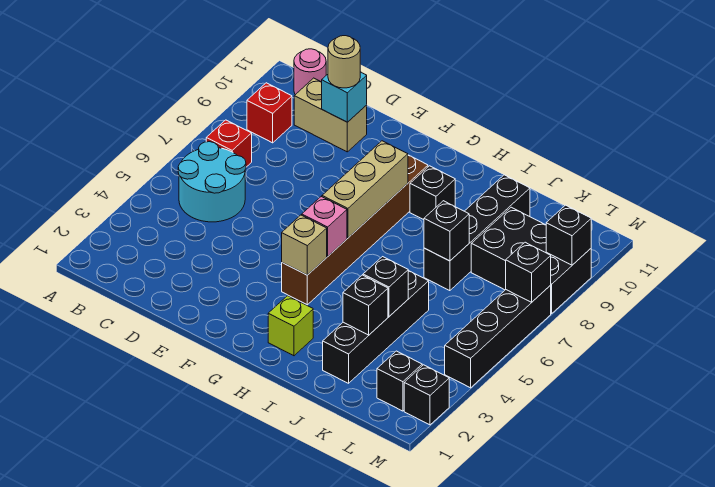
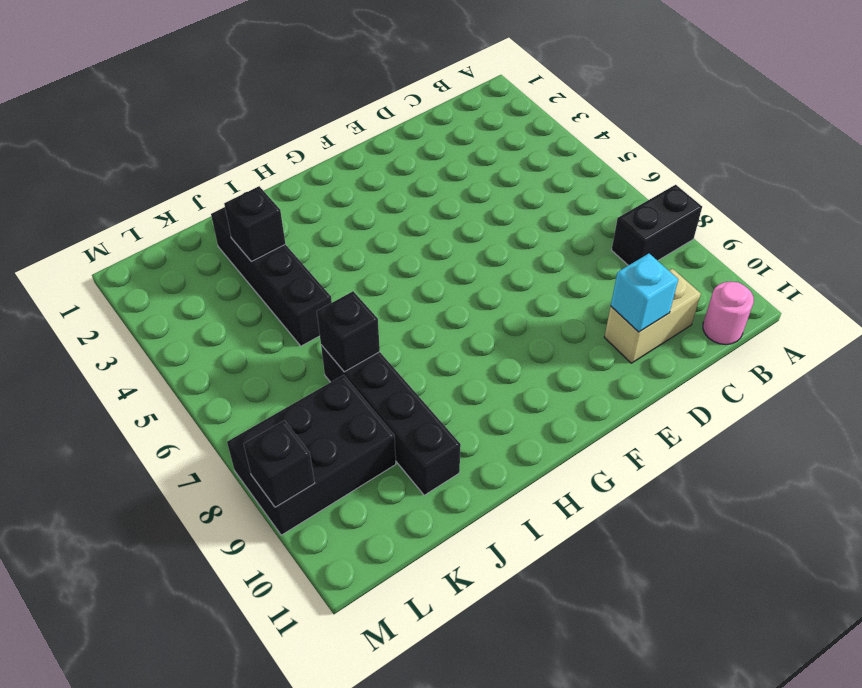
black 1x2 brick [612,185,702,265] -> none
none -> cyan 2x2 round brick [178,142,246,222]
none -> red 1x1 brick [206,120,252,167]
none -> red 1x1 brick [247,83,292,143]

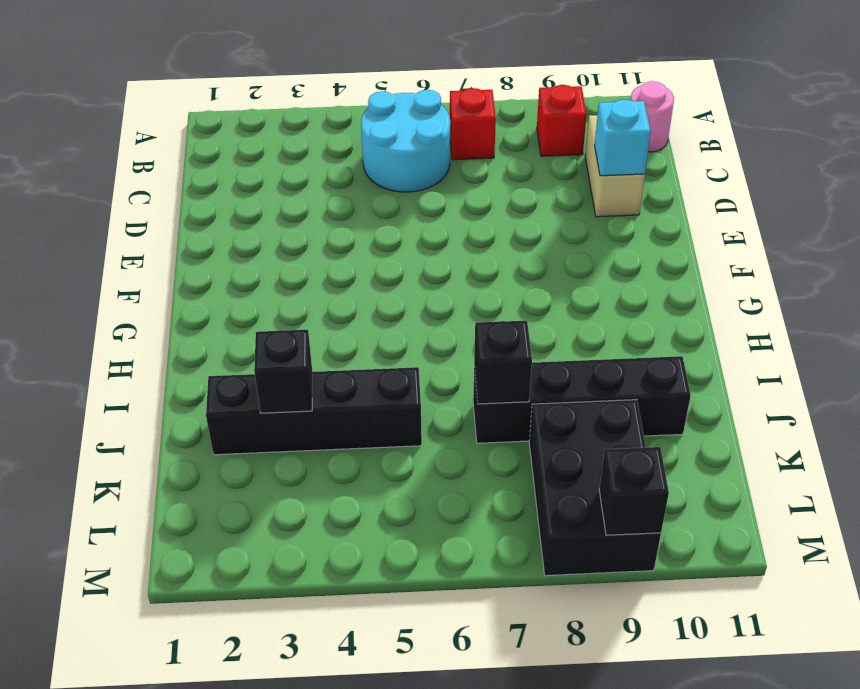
none -> brown 1x6 brick [282,155,428,305]
none -> lime 1x1 brick [268,296,313,356]
none -> black 1x1 brick [410,166,455,220]

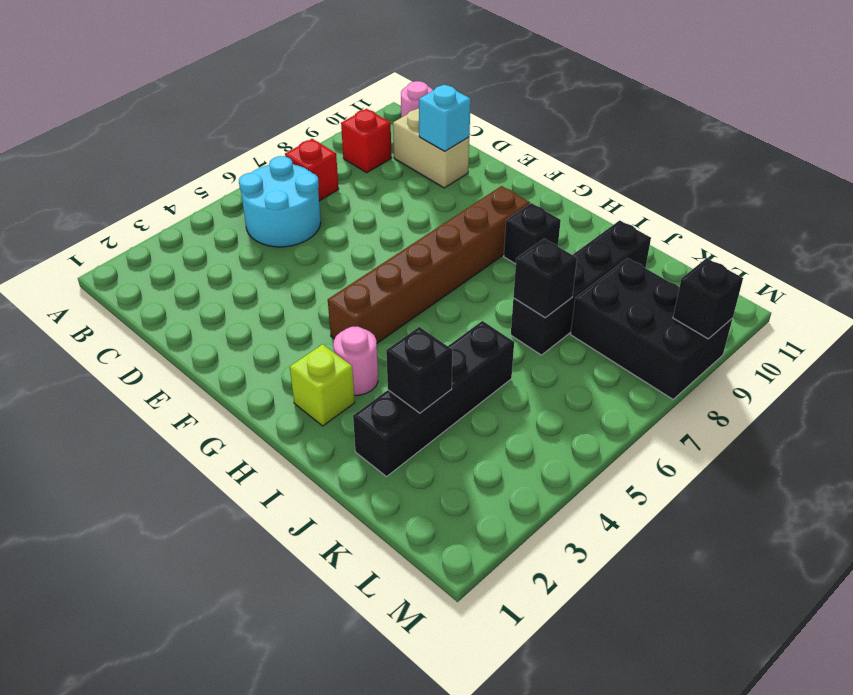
pink 1x1 round brick [333,327,378,395] -> none
none -> black 1x1 brick [377,351,422,411]
none -> black 1x1 brick [404,365,449,425]
none -> black 1x4 brick [445,285,551,388]

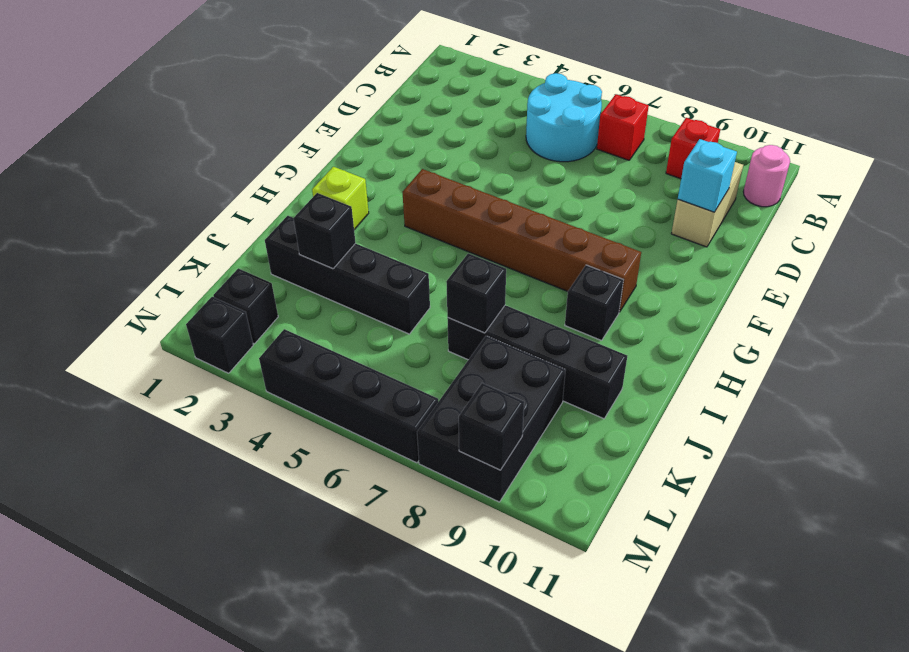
none -> tan 1x1 brick [282,215,327,275]
none -> pink 1x1 brick [302,197,347,257]
none -> tan 1x3 brick [322,141,408,238]

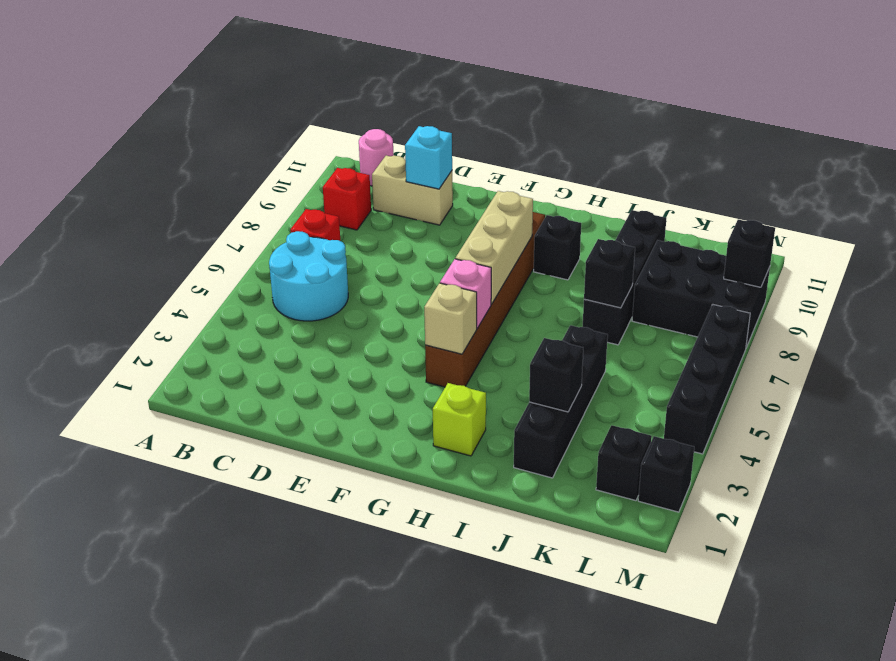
none -> black 1x1 brick [363,257,408,316]
none -> black 1x1 brick [506,242,551,302]
none -> tan 1x1 round brick [328,36,360,88]

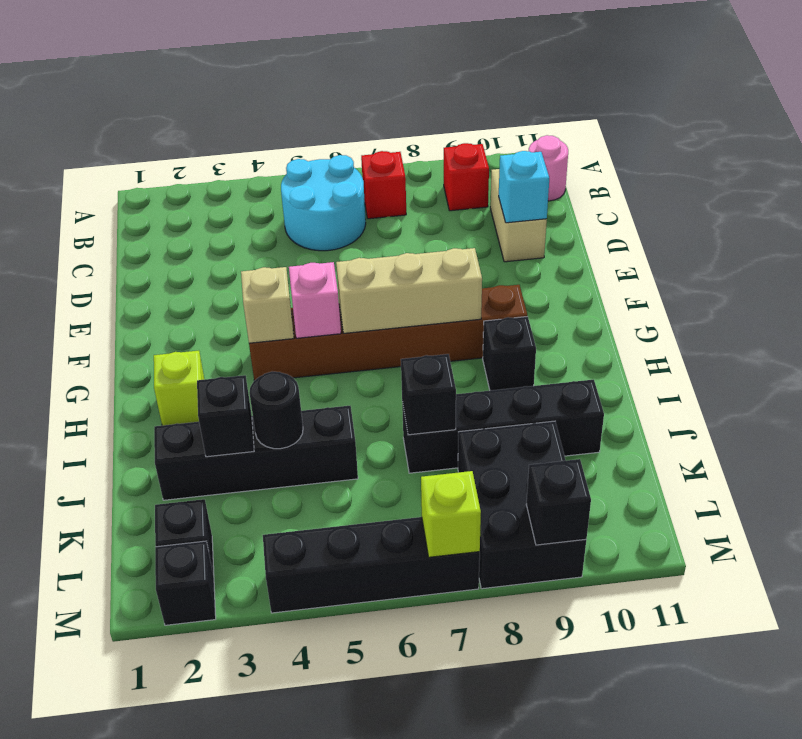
black 1x1 round brick [249,372,303,449] -> black 1x1 brick [363,257,408,316]
lime 1x1 brick [421,471,481,557] -> black 1x1 brick [506,242,551,302]
none -> tan 1x1 round brick [328,36,360,88]

